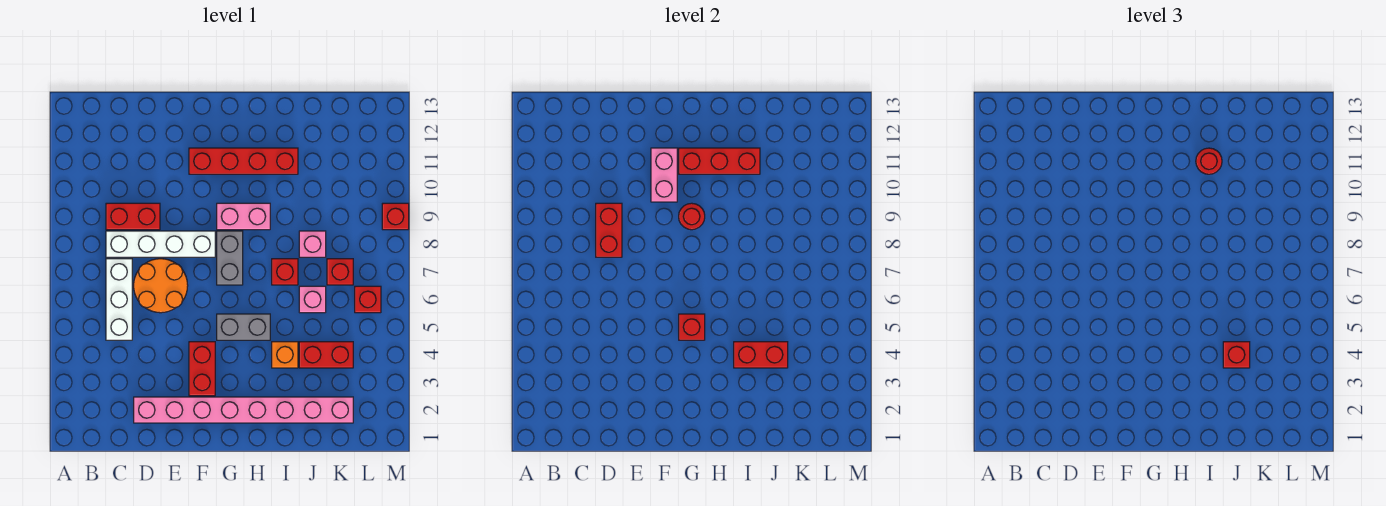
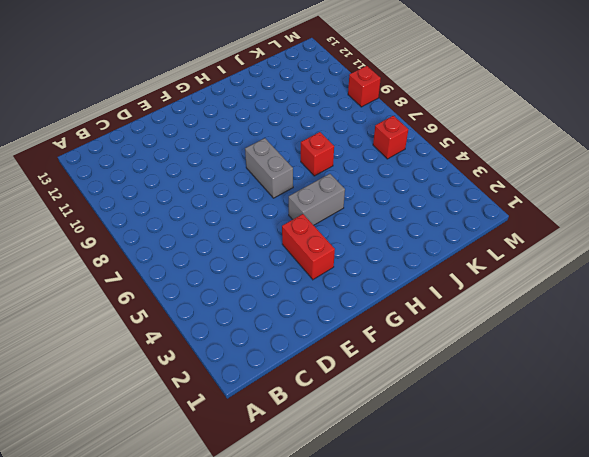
none -> white 1x3 brick [106,259,132,340]
none -> white 1x4 brick [106,231,215,257]
none -> red 1x2 brick [106,203,160,230]

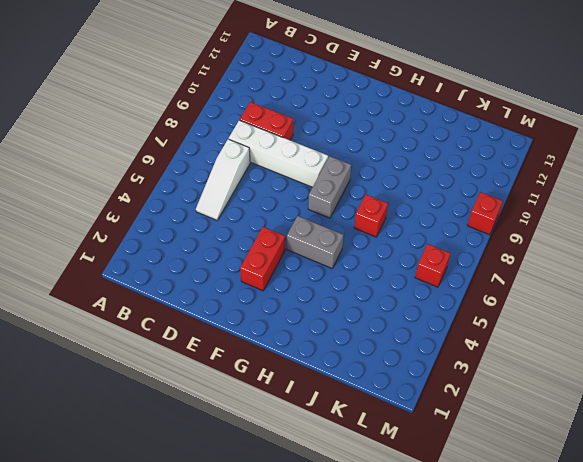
white 1x3 slope [196,139,250,220] -> white 1x3 brick [106,259,132,340]
none -> pink 1x8 brick [134,397,353,423]
none -> orange 2x2 round brick [134,259,188,313]
none -> red 1x4 brick [189,148,298,174]

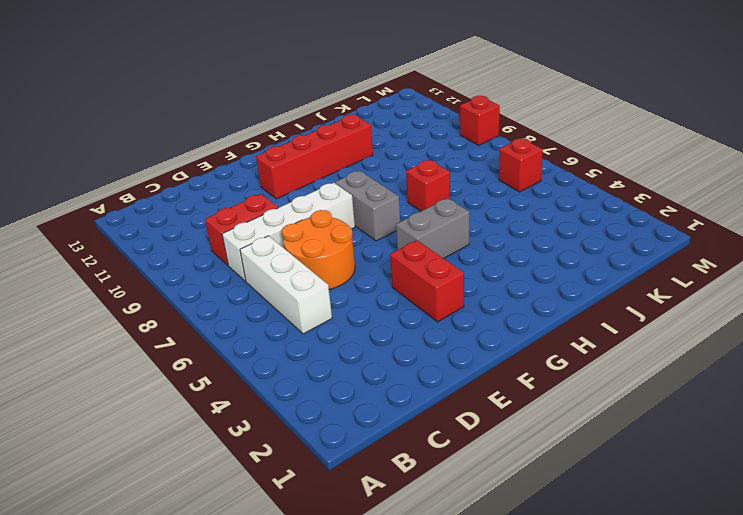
none -> pink 1x8 brick [134,397,353,423]
none -> pink 1x2 brick [217,203,270,230]
none -> orange 1x1 brick [272,342,298,368]

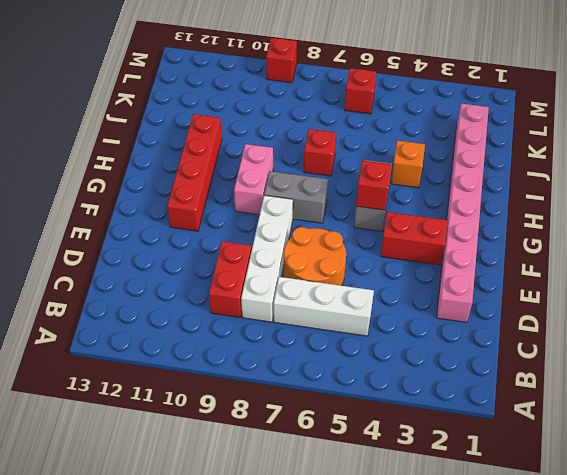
none -> red 1x2 brick [299,342,353,368]
none -> pink 1x1 brick [299,286,326,313]
none -> pink 1x1 brick [299,231,326,257]

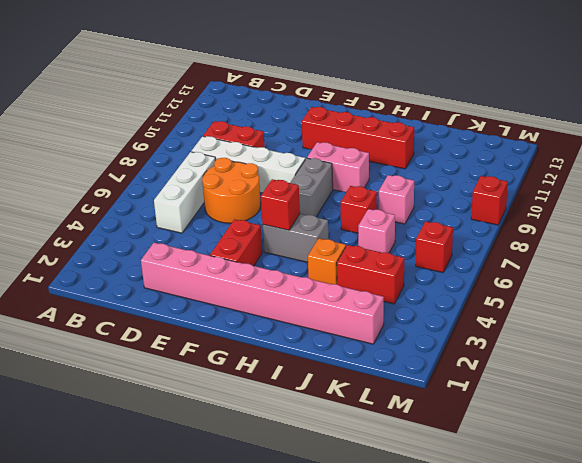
none -> red 1x1 brick [327,259,353,285]
none -> red 1x2 brick [596,203,622,257]
none -> pink 1x2 brick [651,148,677,202]

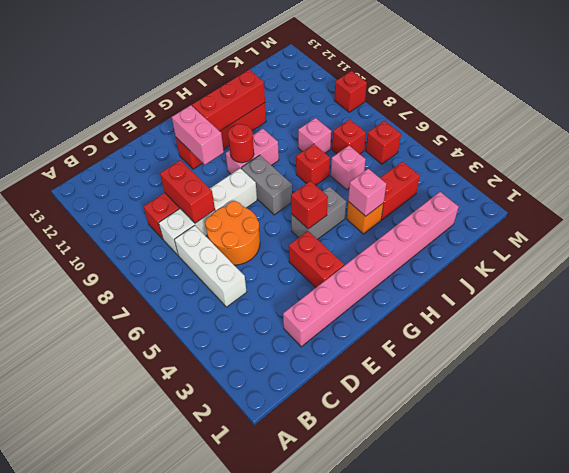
pink 1x1 brick [348,169,386,216] -> red 1x2 brick [734,342,788,368]
none -> red 1x1 round brick [1196,148,1222,174]
none -> red 1x1 brick [1223,342,1250,368]

